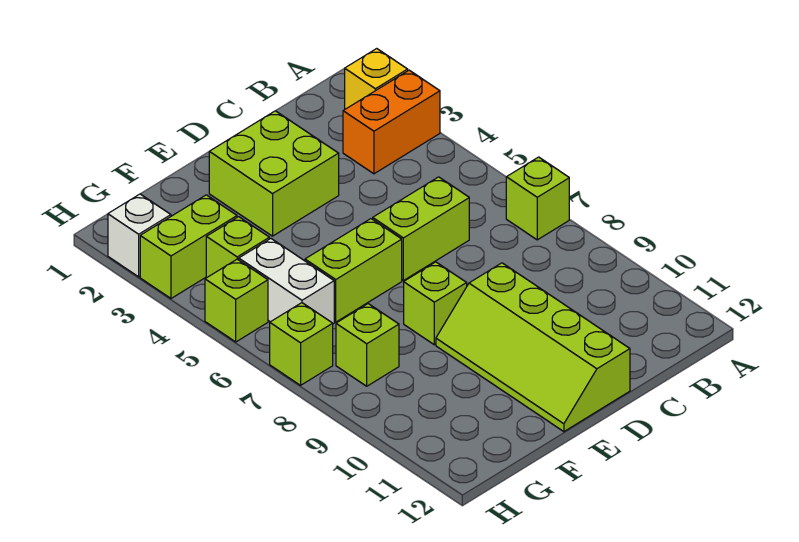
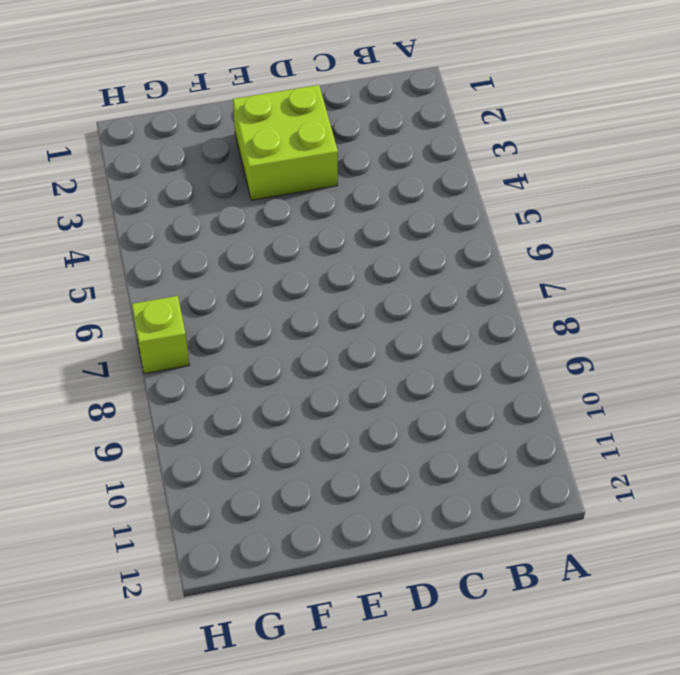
none -> yellow 1x1 brick [345,49,408,109]
none -> orange 1x2 brick [343,70,440,174]
none -> lime 1x1 brick [506,157,569,240]

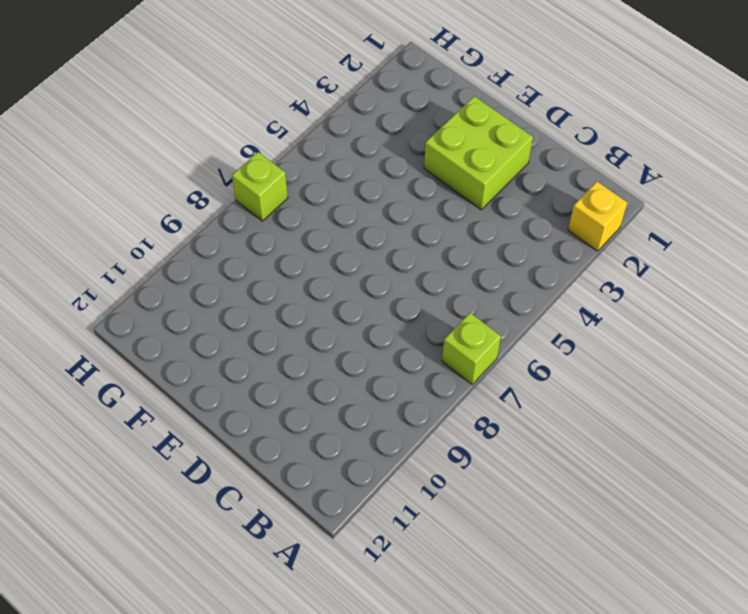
none -> orange 1x2 brick [343,70,440,174]
none -> lime 1x2 brick [373,177,469,280]
none -> lime 2x4 slope [436,263,630,432]

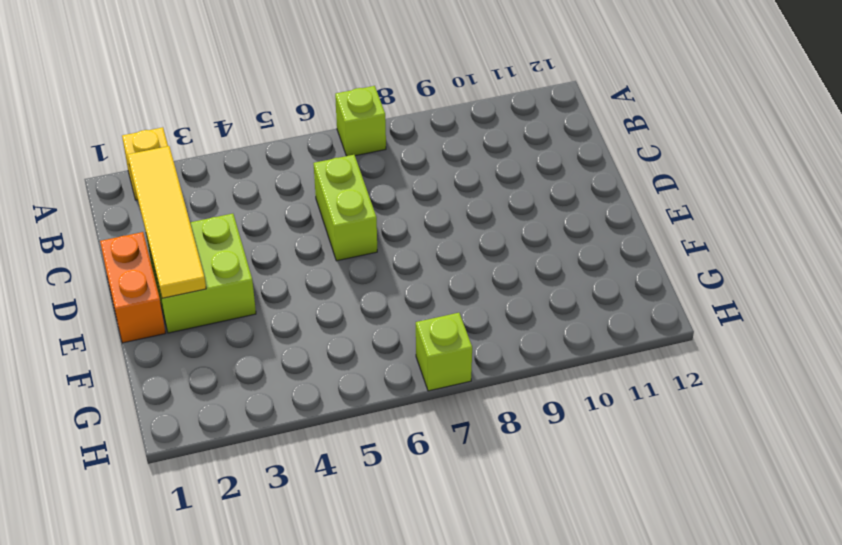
yellow 1x4 tile [128,146,206,298] -> none
orange 1x2 brick [100,232,166,343] -> orange 1x2 brick moved to [343,70,440,174]
none -> lime 2x4 slope [436,263,630,432]
none -> lime 1x2 brick [305,219,402,322]
none -> lime 1x1 brick [404,262,467,345]

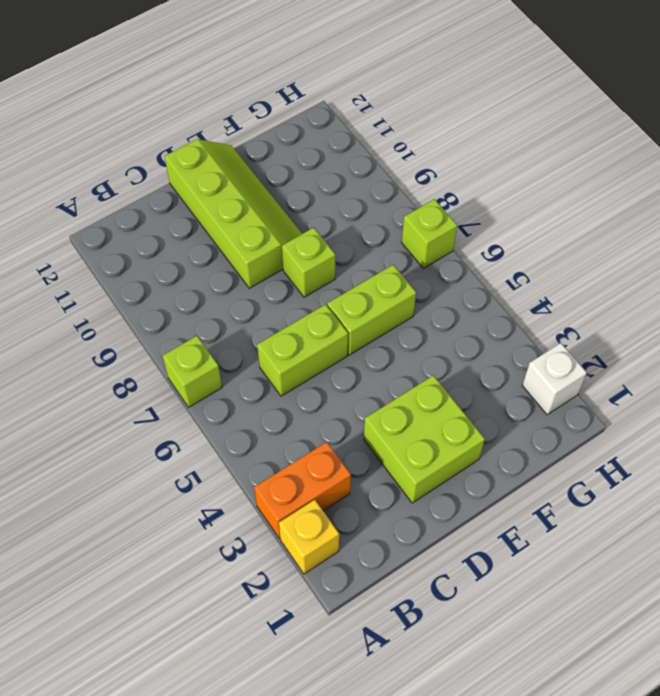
none -> lime 1x2 brick [140,195,237,298]
none -> lime 1x1 brick [206,217,269,278]
none -> white 1x2 brick [239,239,334,324]

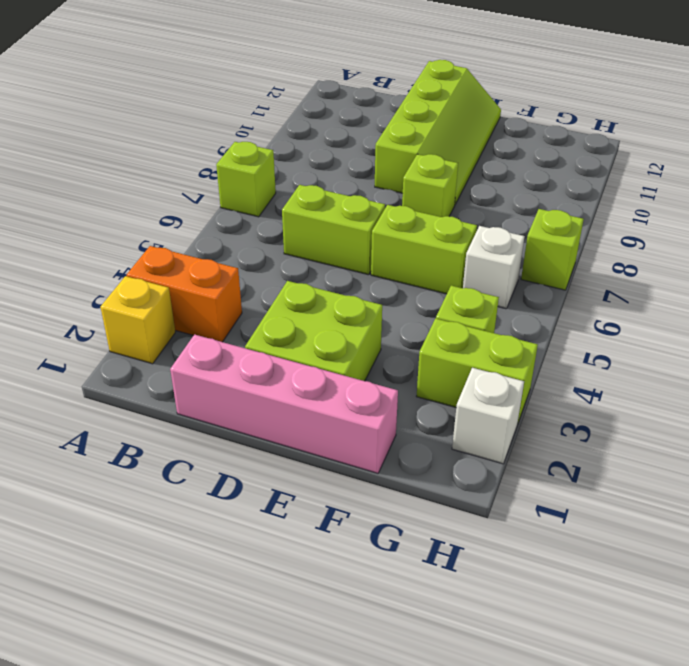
pink 1x4 brick [170,335,398,473] -> none
white 1x1 brick [463,226,525,309] -> white 1x2 brick [239,239,334,324]
none -> lime 1x1 brick [336,304,399,386]
none -> lime 1x1 brick [205,259,268,342]

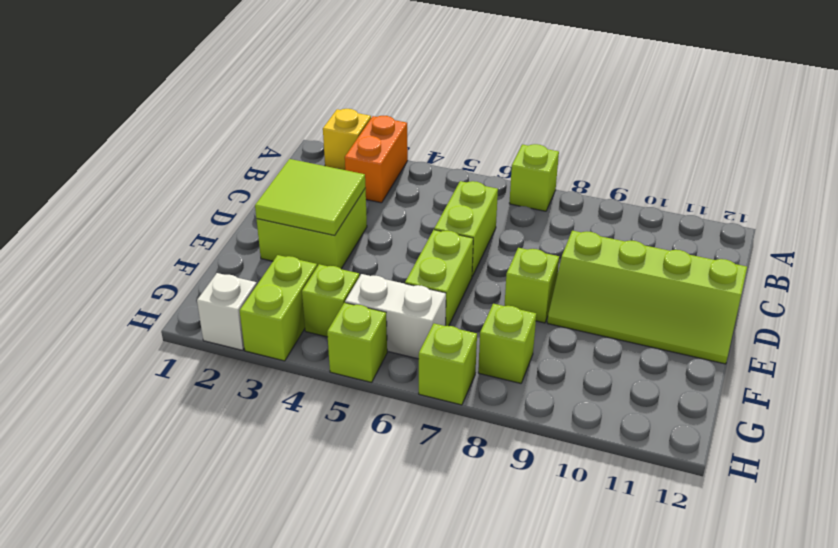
lime 2x2 tile [255,159,365,235] -> none

